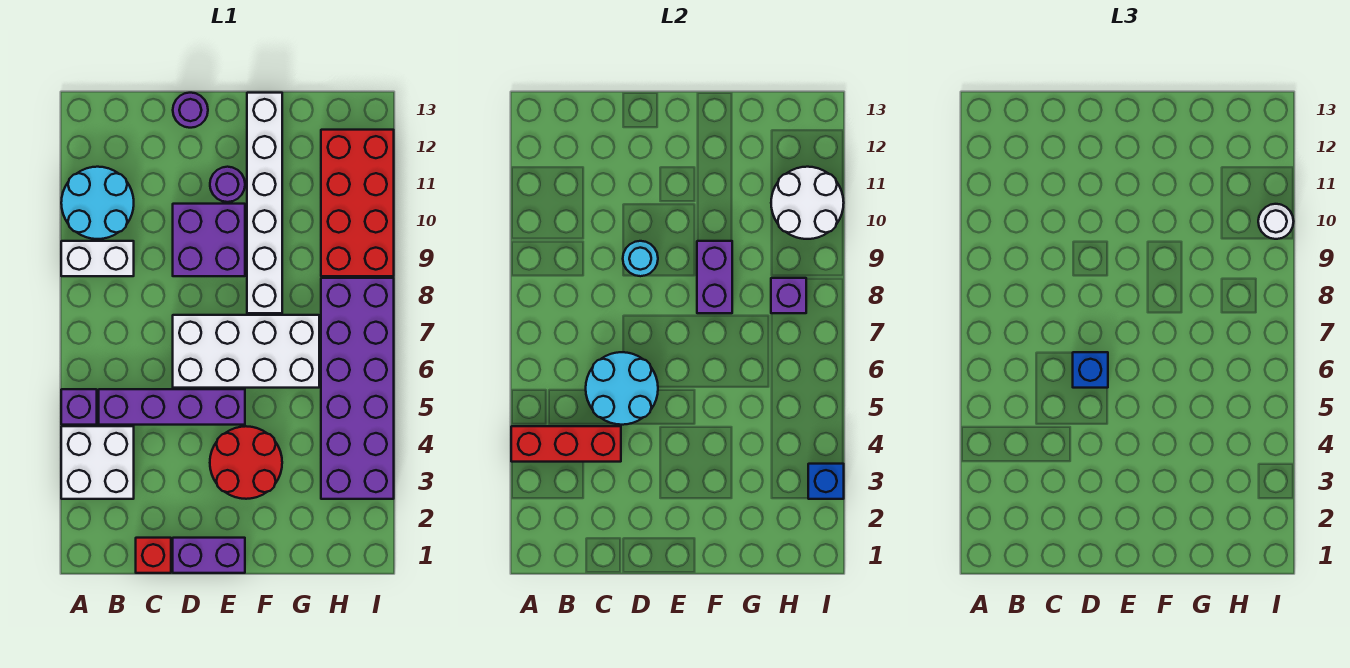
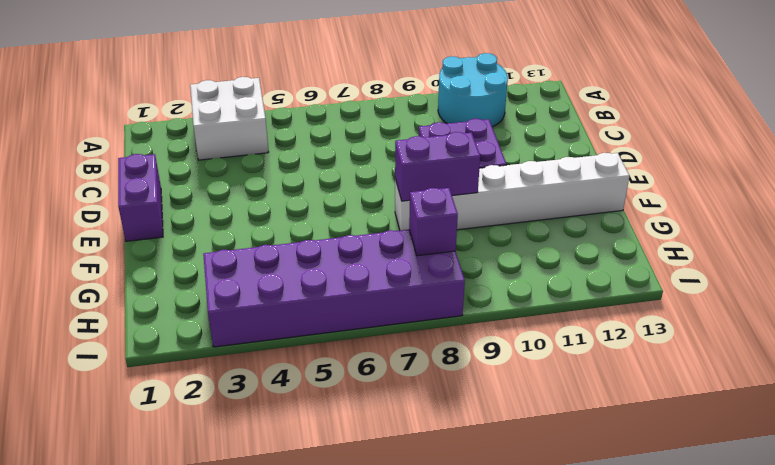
none -> purple 1x1 brick [61,389,97,425]
none -> white 1x2 brick [61,241,134,276]
none -> purple 1x4 brick [99,389,245,425]

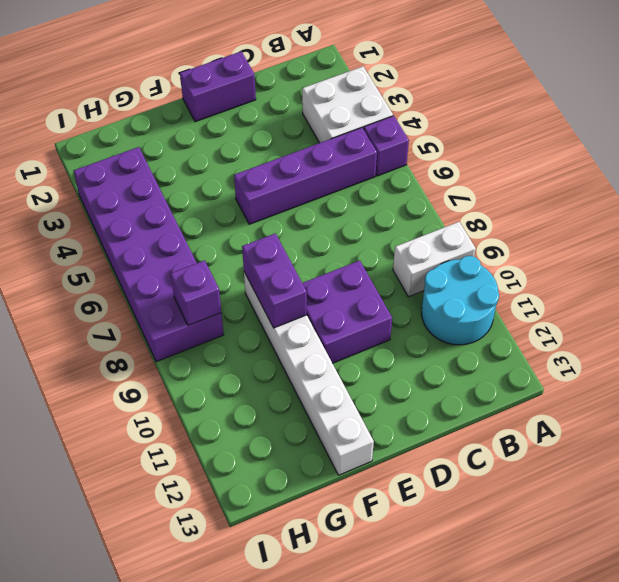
none -> red 1x1 brick [136,538,171,573]
none -> white 2x4 brick [173,315,319,388]
none -> purple 1x1 round brick [173,93,208,128]

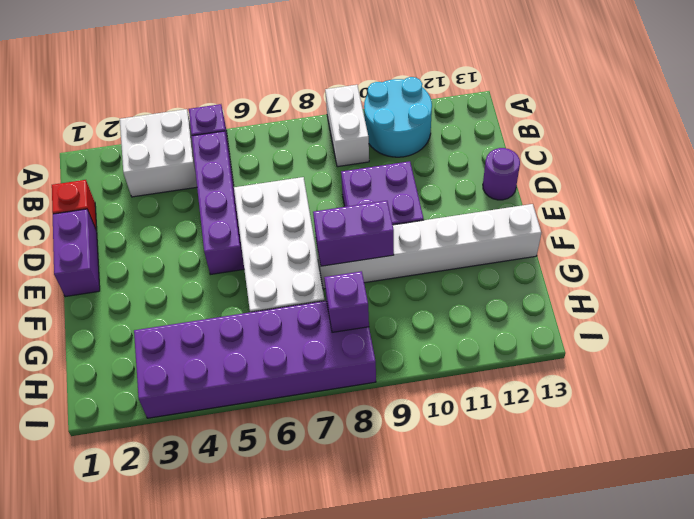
none -> red 2x2 round brick [210,426,282,499]
none -> purple 1x1 round brick [210,167,245,202]
none -> red 2x4 brick [321,130,394,276]

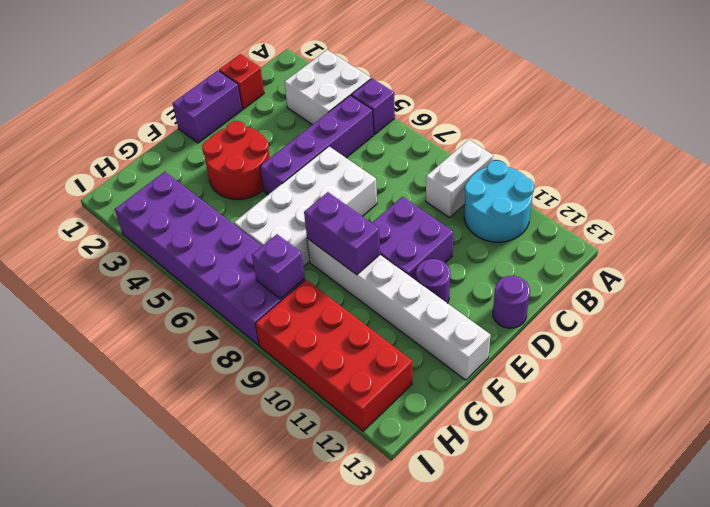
none -> red 1x3 brick [511,426,621,462]
none -> cyan 2x2 round brick [586,352,658,425]
none -> cyan 1x1 round brick [623,241,658,276]

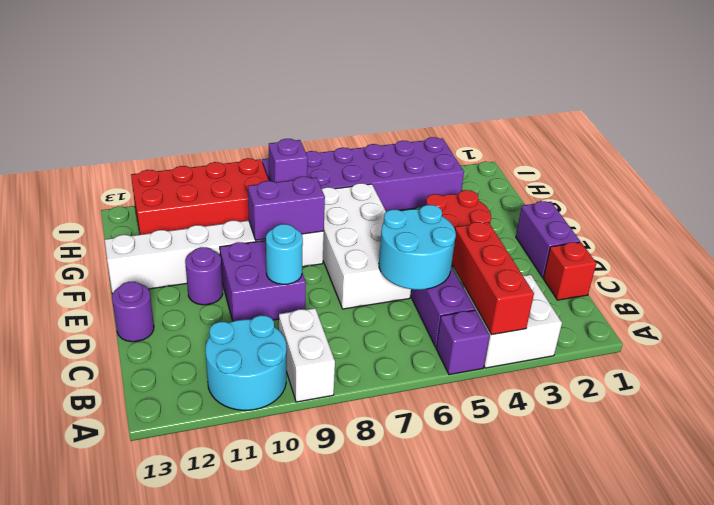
none -> white 2x2 round brick [771,167,844,239]
none -> blue 1x1 brick [808,464,844,499]
none -> blue 1x1 brick [1073,352,1108,388]

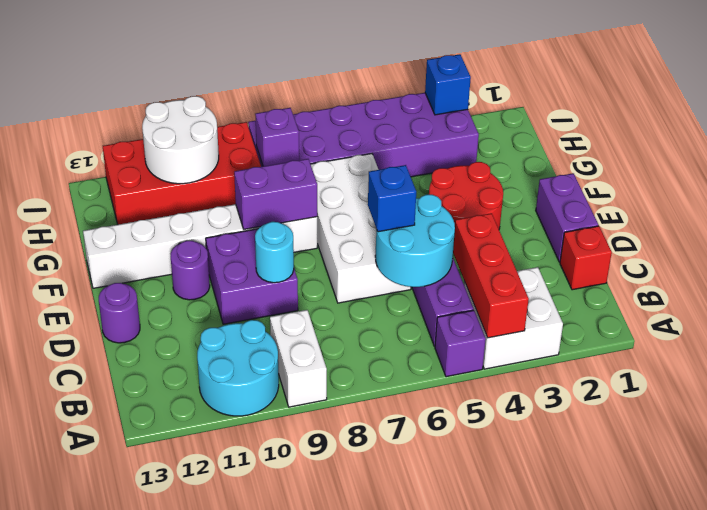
none -> white 1x1 round brick [1258,204,1294,239]

